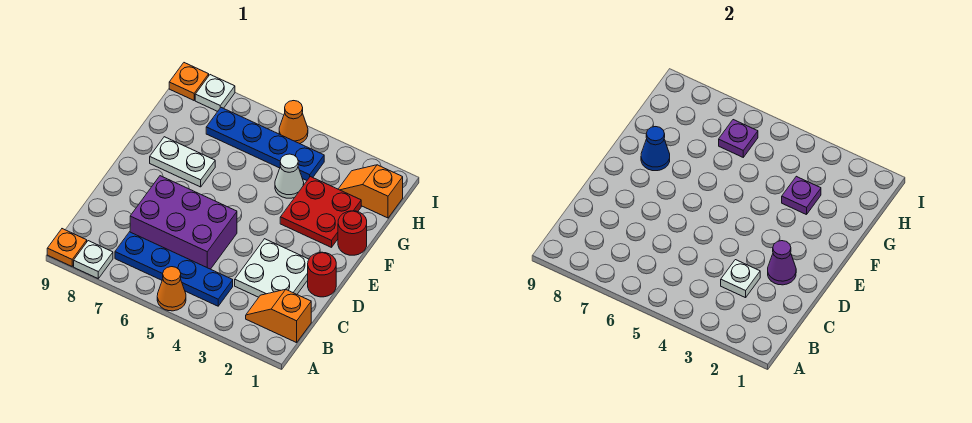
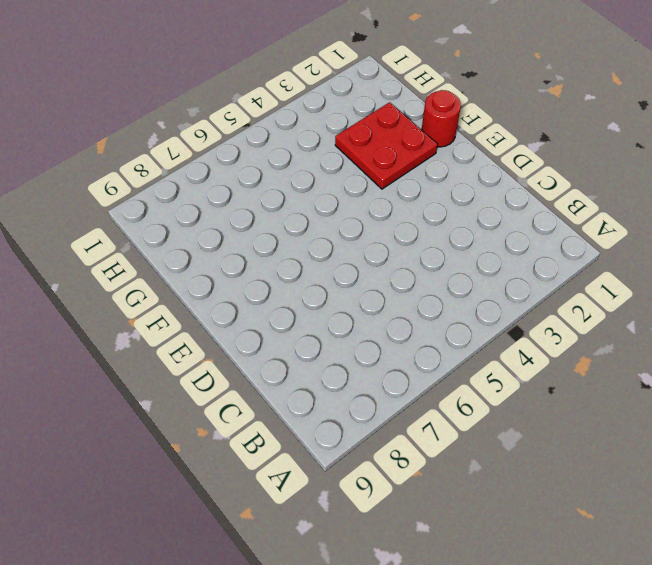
none -> orange 1x1 cone [157,267,186,311]
none -> white 1x1 plate [74,241,113,278]
none -> orange 1x1 plate [47,229,87,266]

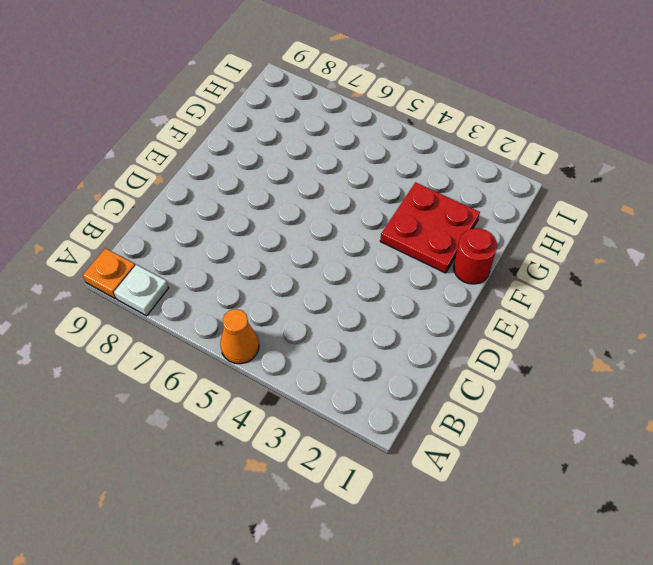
none -> orange 1x2 slope [246,289,311,343]
none -> blue 1x4 plate [115,232,233,306]
none -> white 2x2 plate [235,239,309,297]

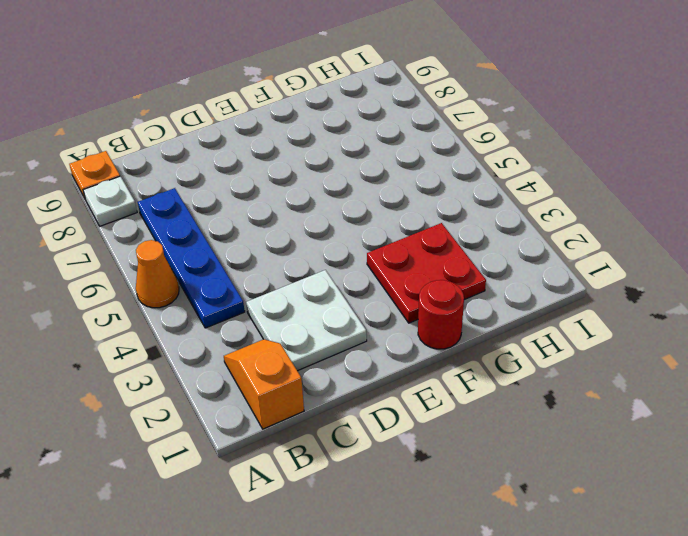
none -> purple 2x3 brick [130,176,237,269]
none -> red 1x1 round brick [308,252,336,297]
none -> white 1x2 plate [150,137,215,187]

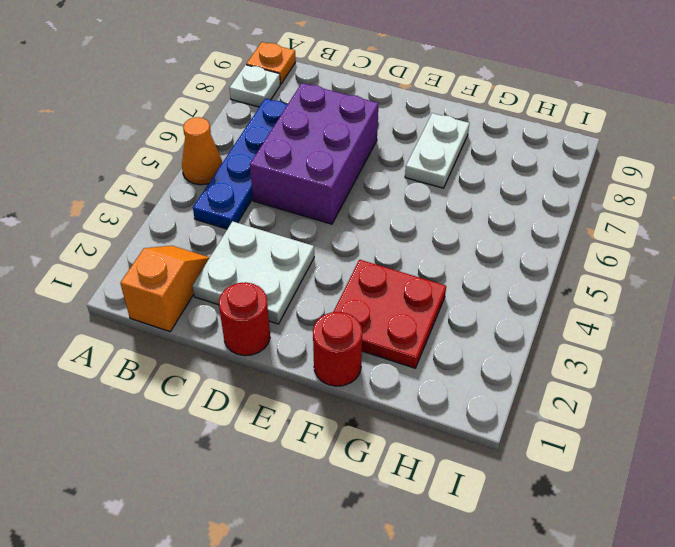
none -> white 1x1 cone [275,154,304,198]
none -> orange 1x2 slope [339,165,403,218]
none -> blue 1x4 plate [206,108,324,180]

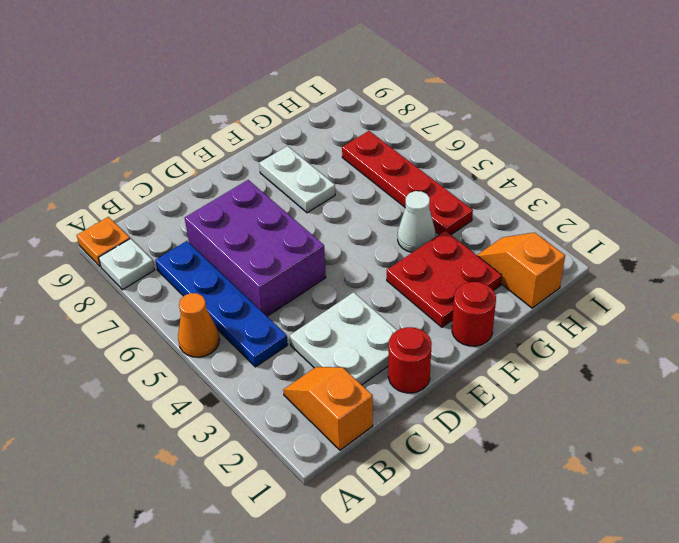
red 1x4 plate [342,131,473,235] -> blue 1x4 plate [206,108,324,180]
none -> orange 1x1 cone [279,101,308,144]
none -> white 1x1 plate [195,75,235,111]
none -> orange 1x1 plate [169,63,209,100]

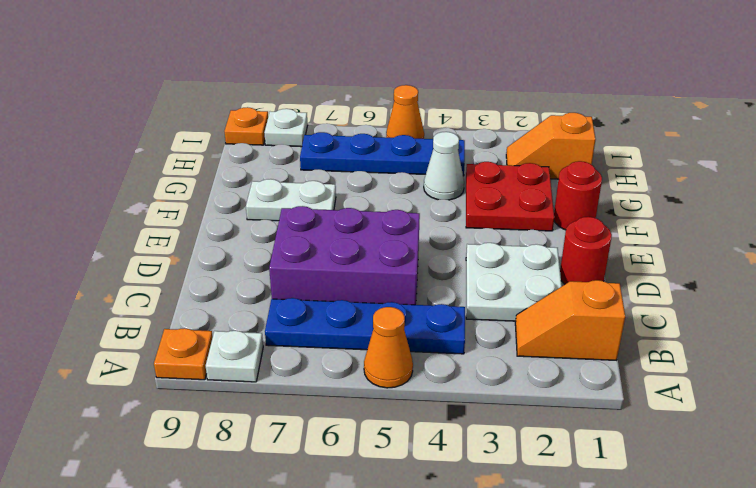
none -> white 1x1 plate [721,260,760,298]
none -> purple 1x1 cone [768,241,796,285]
none -> blue 1x1 cone [641,127,670,171]

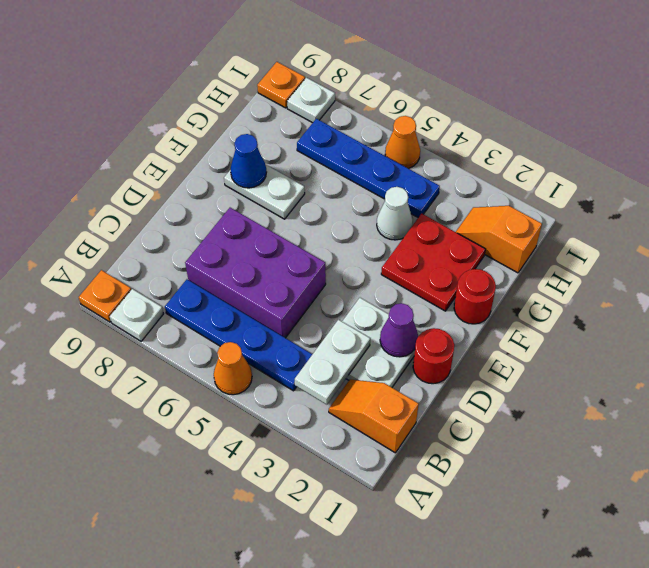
white 1x2 plate [295,320,370,405] -> white 1x1 plate [721,260,760,298]
none -> purple 1x1 plate [782,176,821,215]
none -> purple 1x1 plate [719,120,758,157]

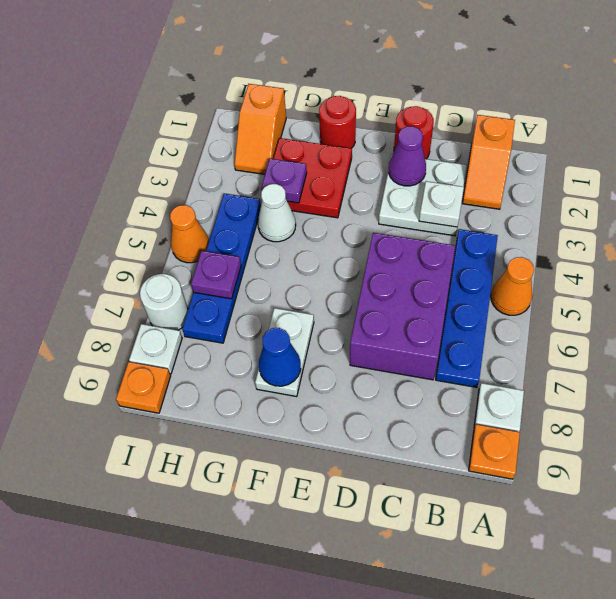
white 1x1 round brick [140,274,188,330] -> none

